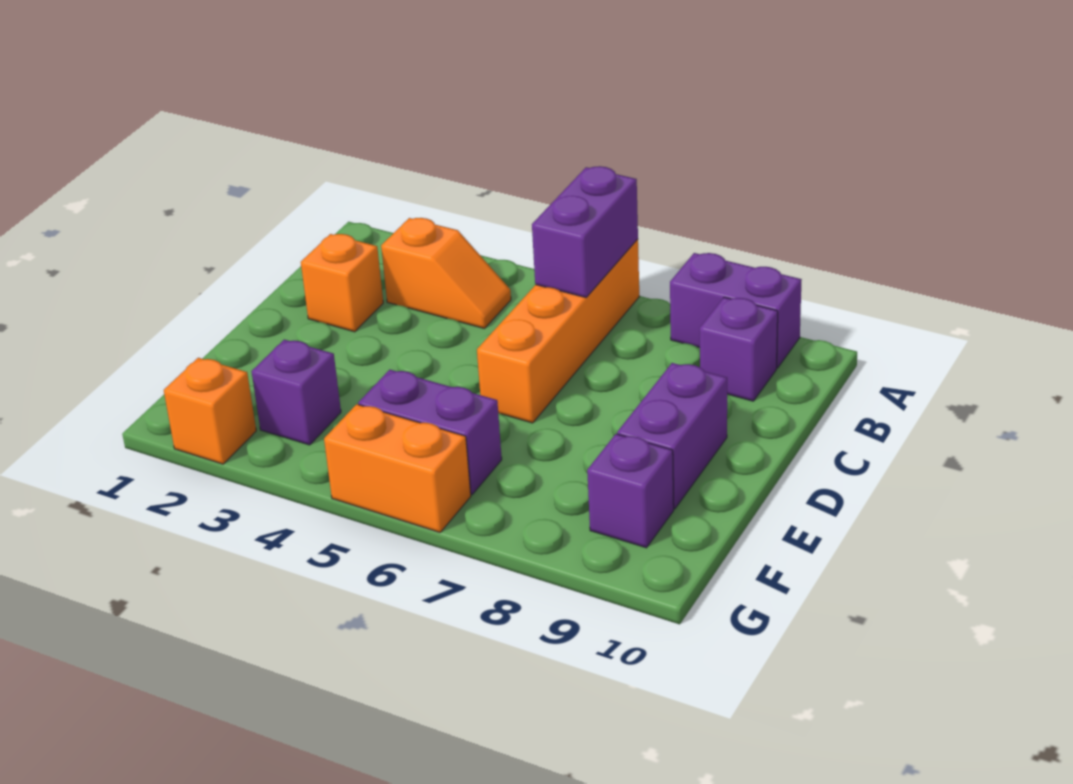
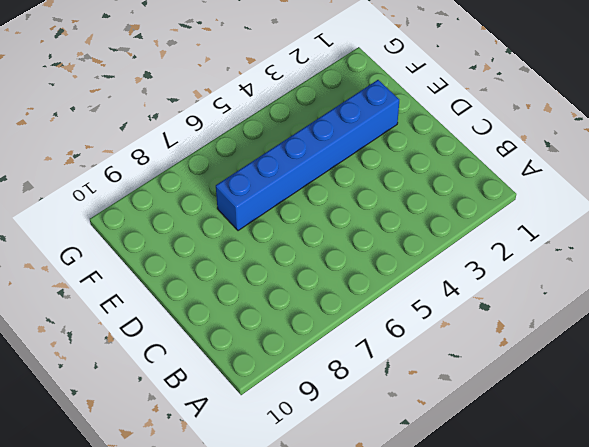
blue 1x6 brick [216,80,399,231] -> none
none -> orange 1x4 brick [477,239,639,423]
none -> purple 1x2 brick [670,253,802,368]
none -> orange 1x2 slope [381,218,511,329]

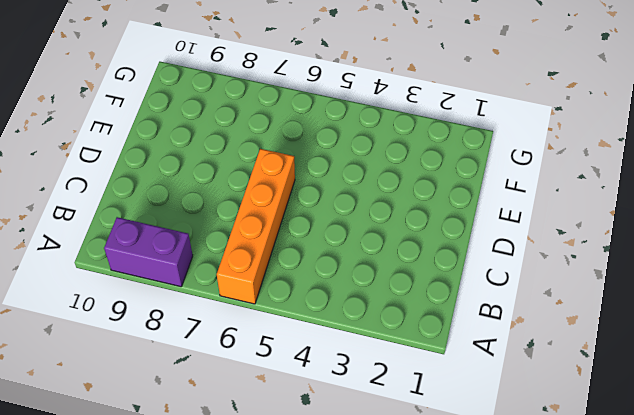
none -> orange 1x2 slope [381,218,511,329]
none -> purple 1x1 brick [700,297,778,401]
none -> orange 1x1 brick [301,234,383,332]

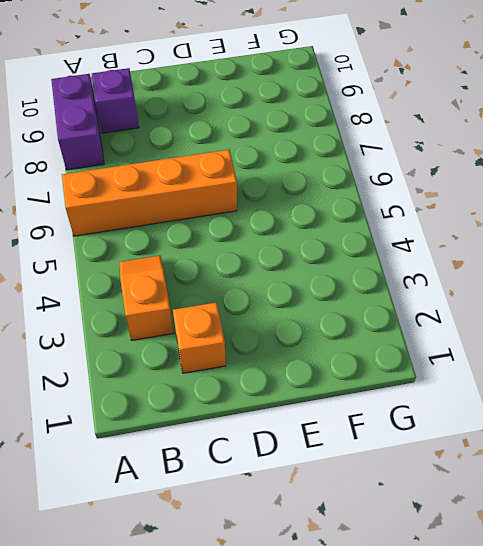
none -> purple 1x2 brick [617,363,727,509]
none -> purple 1x1 brick [251,340,341,445]
none -> purple 1x2 brick [358,370,502,494]

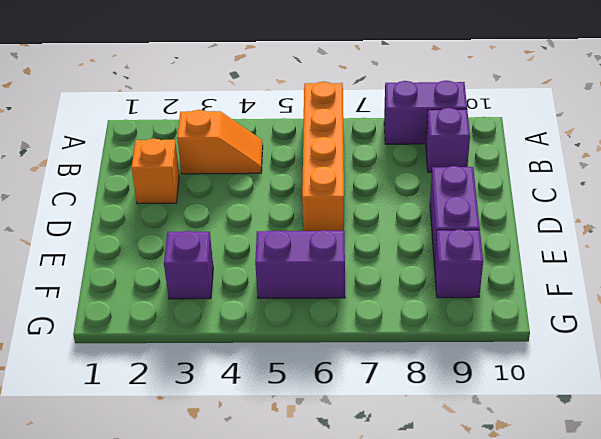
none -> orange 1x1 brick [164,358,256,464]
none -> orange 1x2 brick [324,404,471,532]
none -> purple 1x2 brick [532,166,638,298]

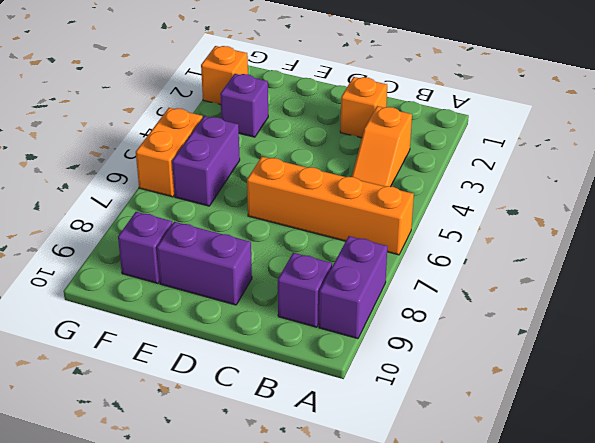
none -> purple 1x2 brick [532,166,638,298]

